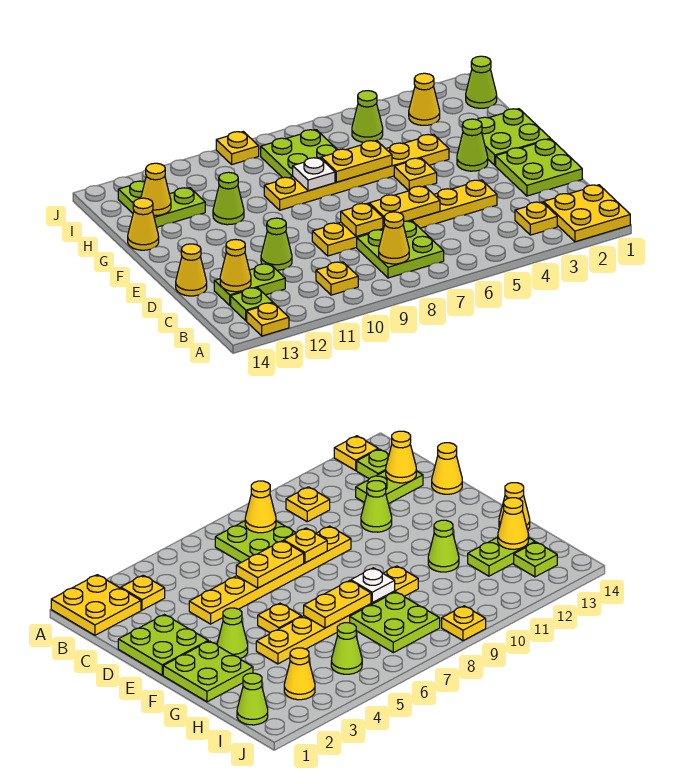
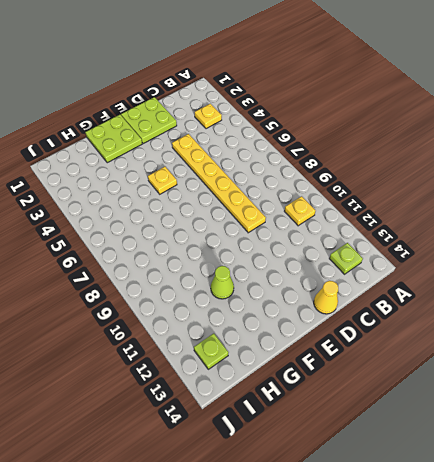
none -> yellow 2x2 plate [544,185,630,242]
none -> yellow 1x1 plate [247,303,289,336]
none -> lime 2x2 plate [357,221,444,278]
none -> lime 1x2 plate [214,264,285,305]

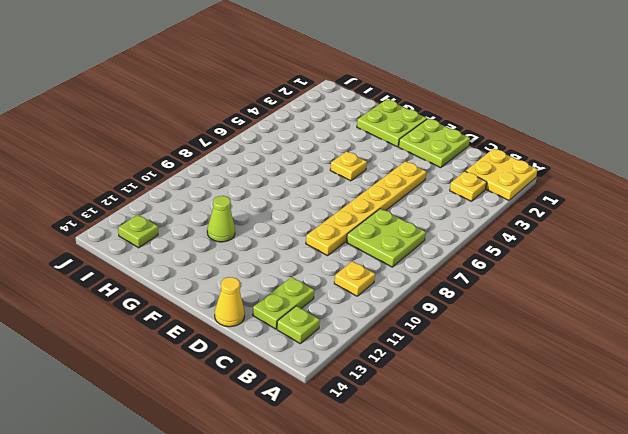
none -> yellow 1x1 plate [247,303,289,336]
none -> lime 1x1 cone [261,218,292,270]
none -> lime 1x1 cone [457,119,488,171]
none -> yellow 1x6 plate [264,134,449,210]

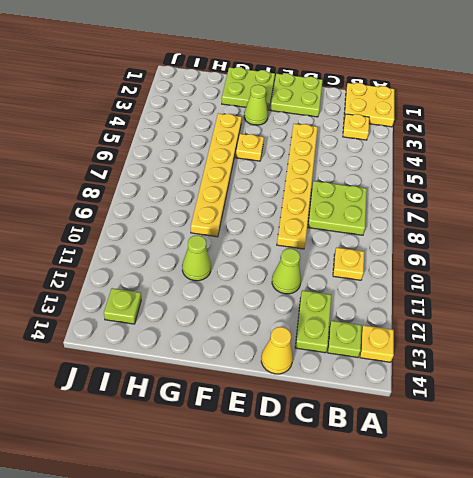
none -> yellow 1x1 cone [128,198,159,250]
none -> lime 2x2 plate [261,130,337,178]
none -> lime 1x2 plate [154,188,205,227]
none -> lime 1x1 cone [466,56,497,108]

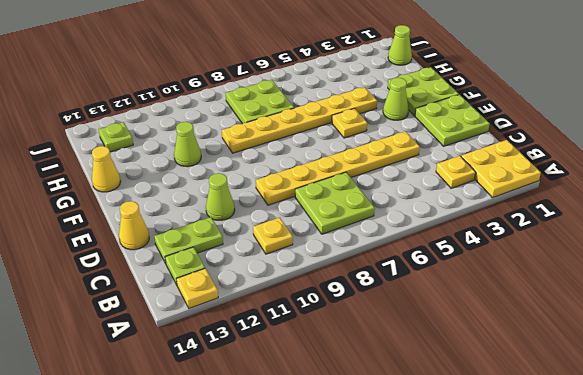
none -> lime 1x2 plate [154,188,205,227]
none -> yellow 1x1 cone [409,73,440,125]
none -> lime 1x1 cone [352,91,383,142]
none -> yellow 1x1 plate [216,132,259,164]

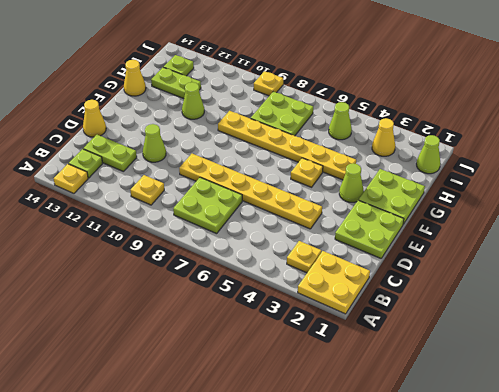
none -> yellow 1x1 cone [379,212,409,264]
none -> yellow 1x1 cone [220,240,251,292]
none -> yellow 1x2 plate [369,186,440,227]
none -> yellow 1x1 plate [341,203,383,237]

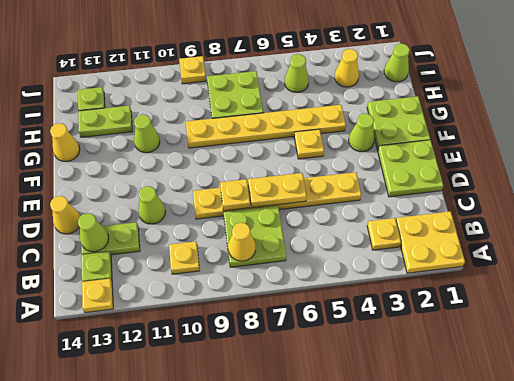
lime 1x1 cone [78,213,109,252] -> yellow 1x1 cone [220,240,251,292]
none -> yellow 1x2 plate [321,140,392,182]
none -> white 1x1 plate [293,158,335,191]
none -> yellow 1x1 cone [141,163,171,215]

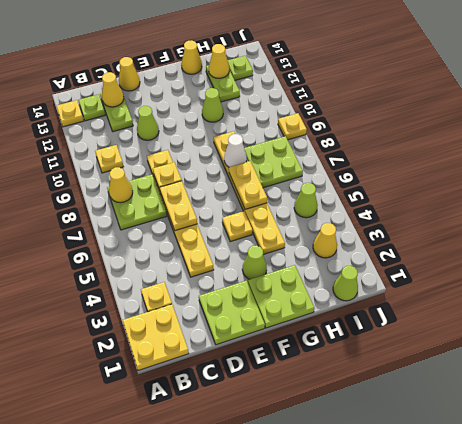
white 1x1 cone [224,134,247,167] -> white 1x1 plate [293,158,335,191]

